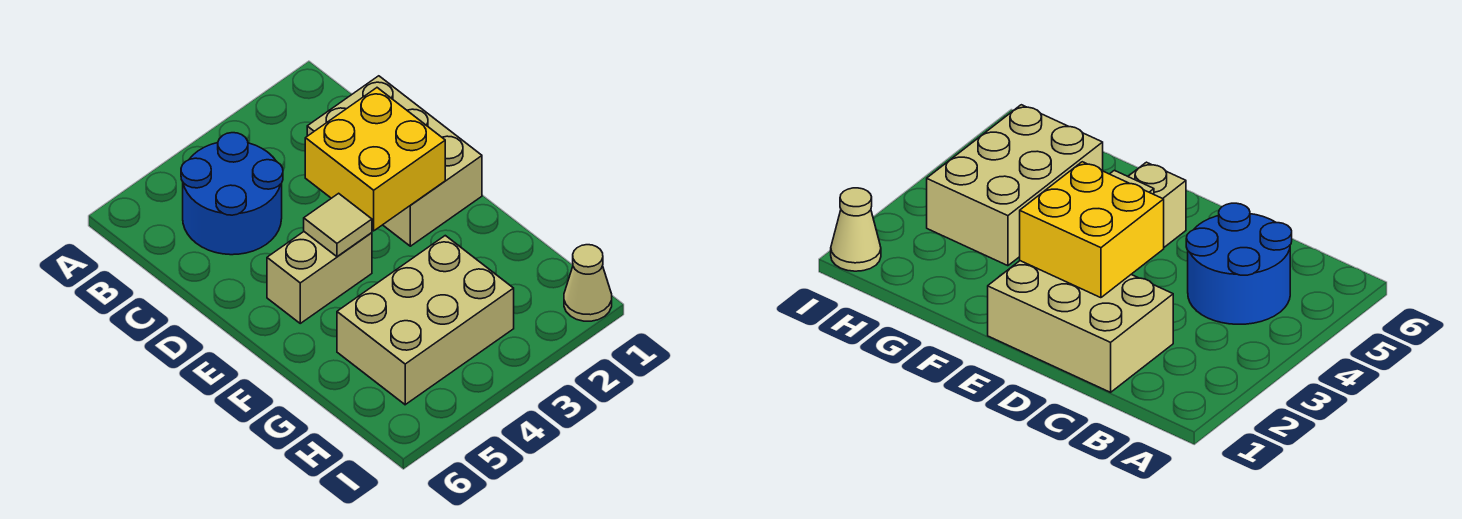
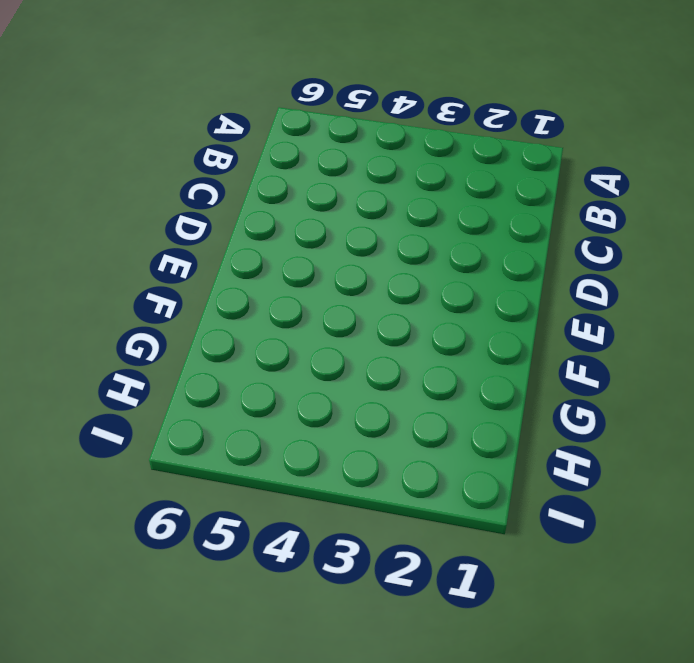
none -> blue 2x2 round brick [181,133,283,255]
none -> tan 2x3 brick [307,76,482,246]

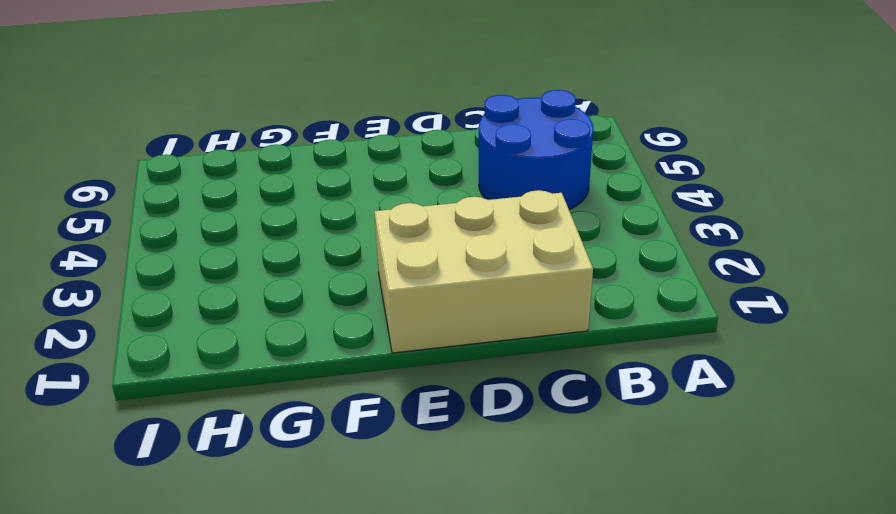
none -> tan 1x2 brick [267,232,372,323]
none -> tan 2x3 brick [337,236,514,405]

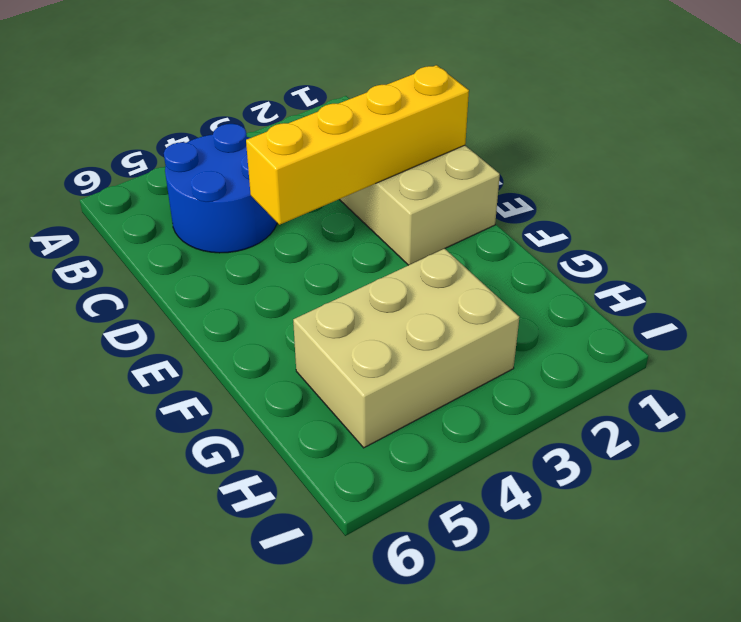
yellow 1x4 brick [246,65,469,225] -> yellow 2x2 brick [305,88,445,231]
none -> tan 1x2 brick [267,232,372,323]
none -> tan 1x1 cone [564,245,612,321]

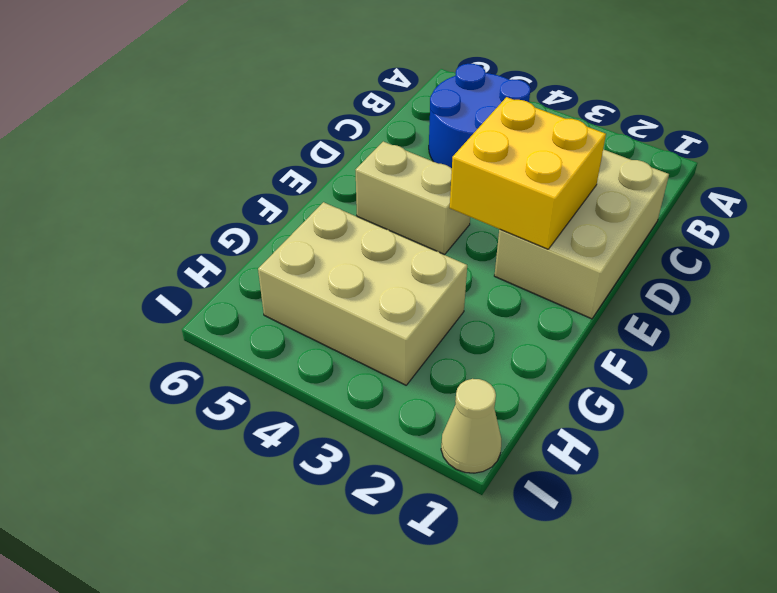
none -> tan 1x1 tile [304,193,372,257]

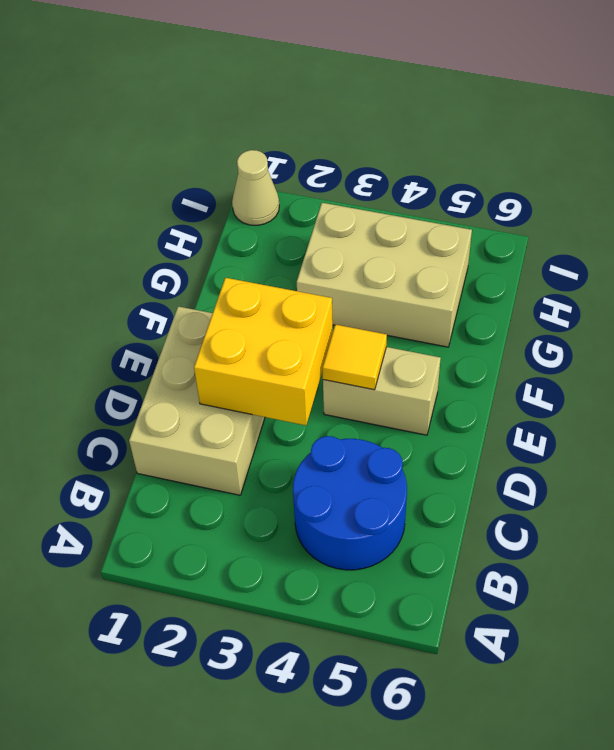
yellow 1x1 tile [322,325,387,390] -> tan 1x1 tile [304,193,372,257]

